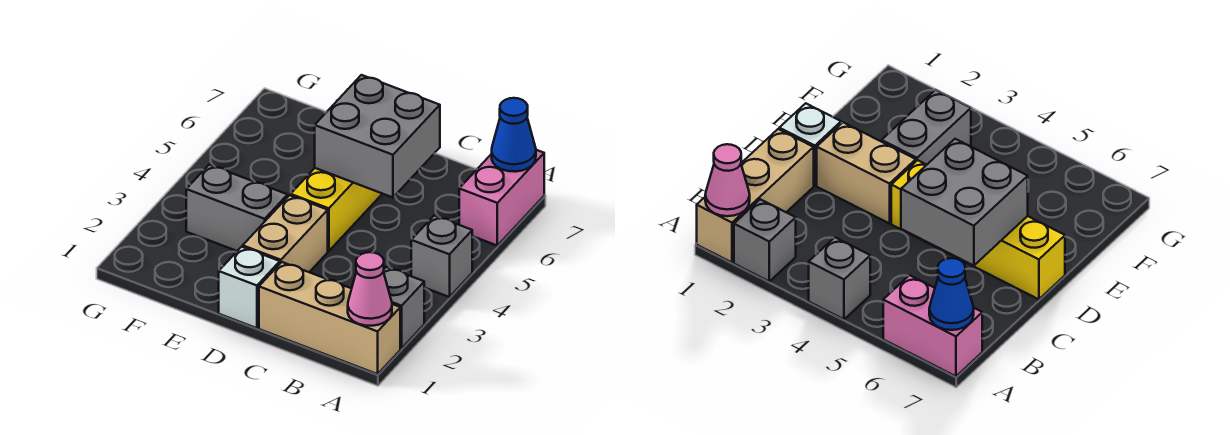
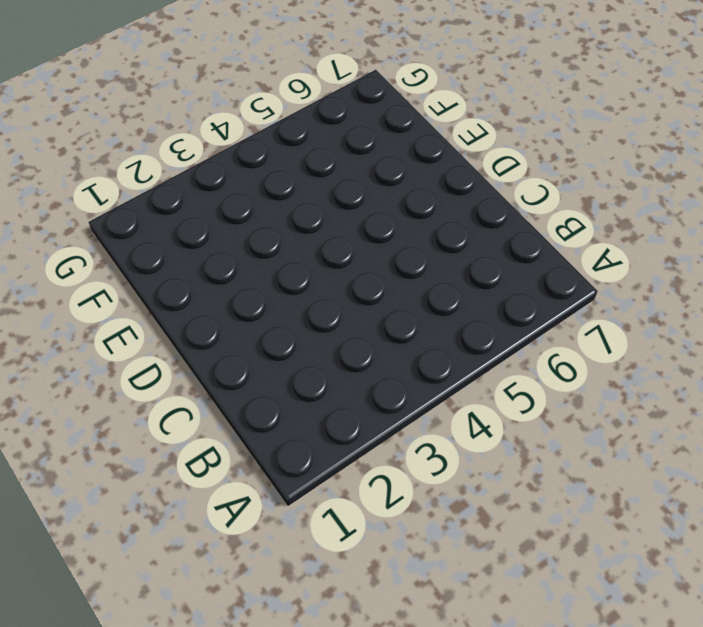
none -> tan 1x3 brick [259,262,400,374]
none -> grey 1x1 brick [383,267,424,348]

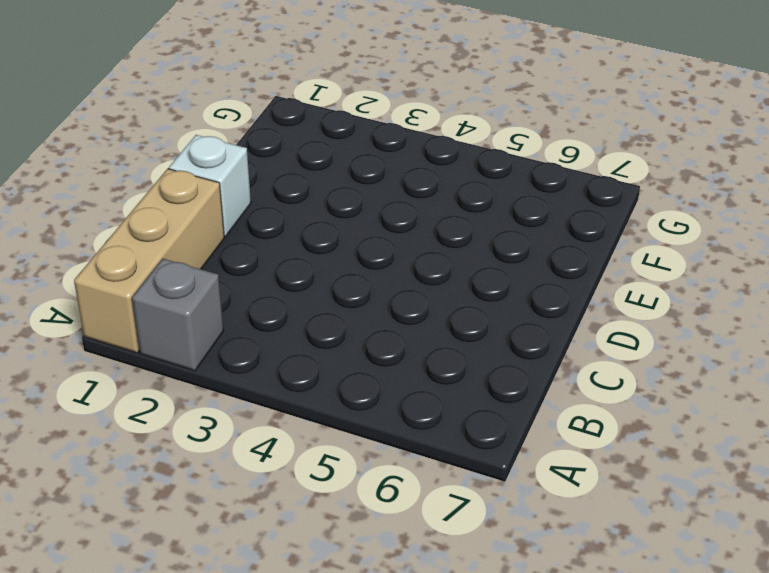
none -> grey 1x1 brick [411,216,472,297]
none -> pink 1x2 brick [459,150,544,245]

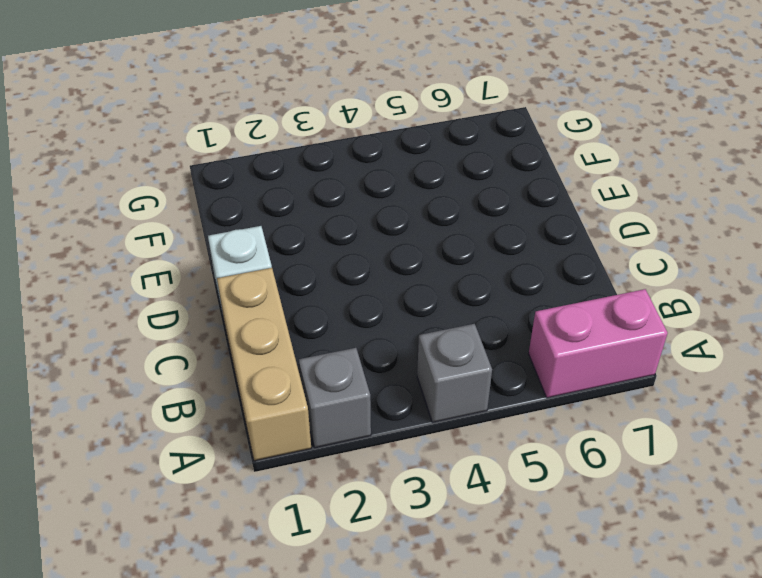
none -> tan 1x2 brick [243,195,328,272]
none -> yellow 1x4 brick [291,168,382,251]

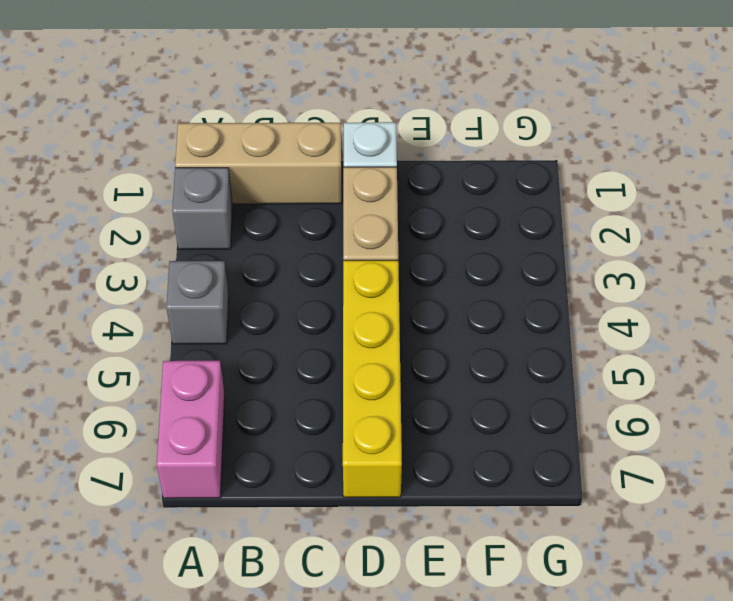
none -> grey 1x2 brick [186,165,288,251]
none -> pink 1x1 cone [348,252,392,326]

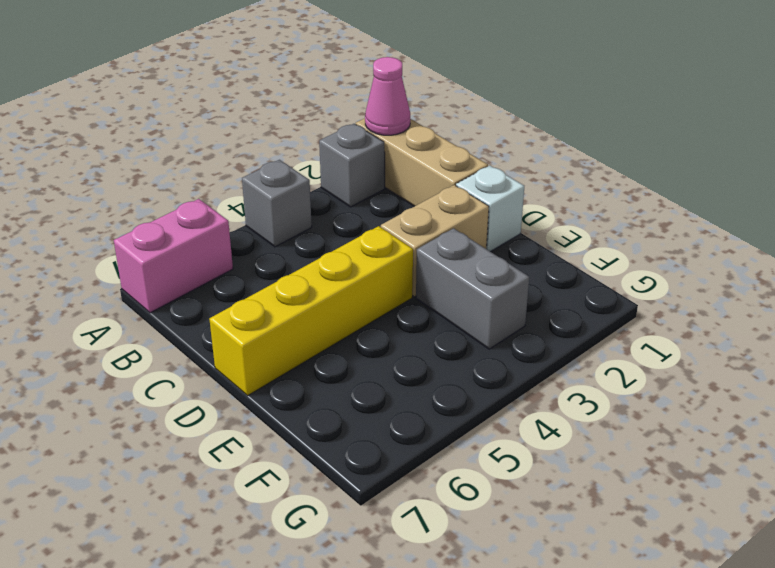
none -> blue 1x1 cone [492,98,536,172]
none -> grey 2x2 brick [315,75,440,197]

